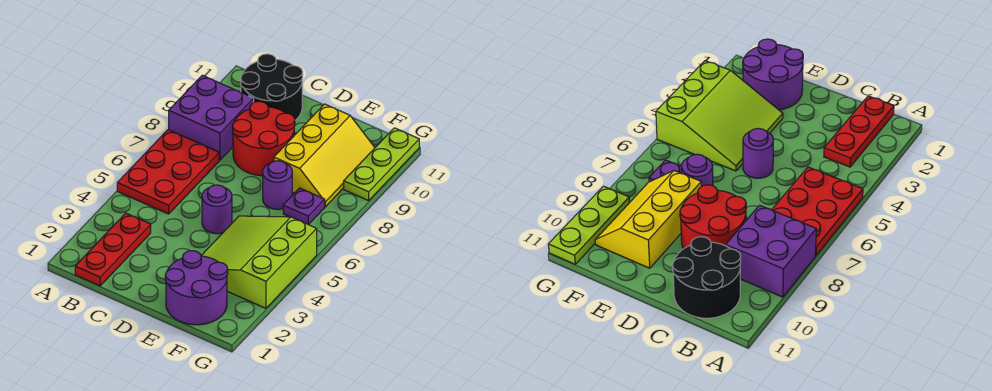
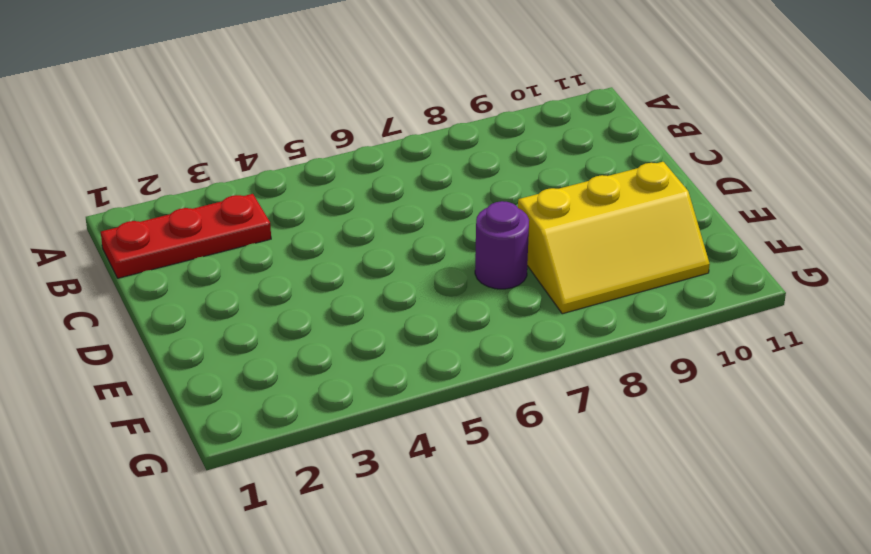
none -> red 2x3 plate [117,130,219,214]
none -> purple 2x2 brick [169,75,254,160]
none -> black 2x2 round brick [241,54,303,120]

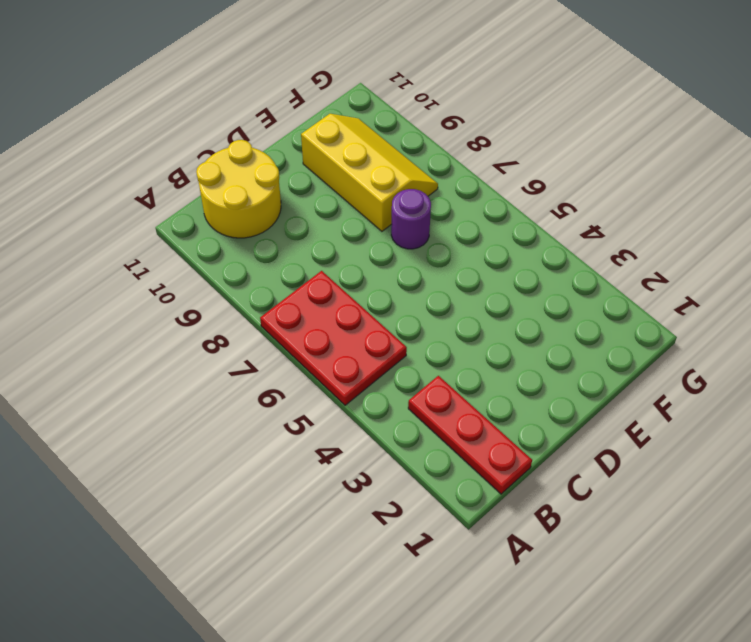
yellow 2x2 round brick [196,140,281,238] -> black 2x2 round brick [241,54,303,120]
none -> purple 2x2 brick [169,75,254,160]
none -> red 2x2 round brick [233,101,295,176]
none -> purple 1x1 round brick [202,185,232,234]

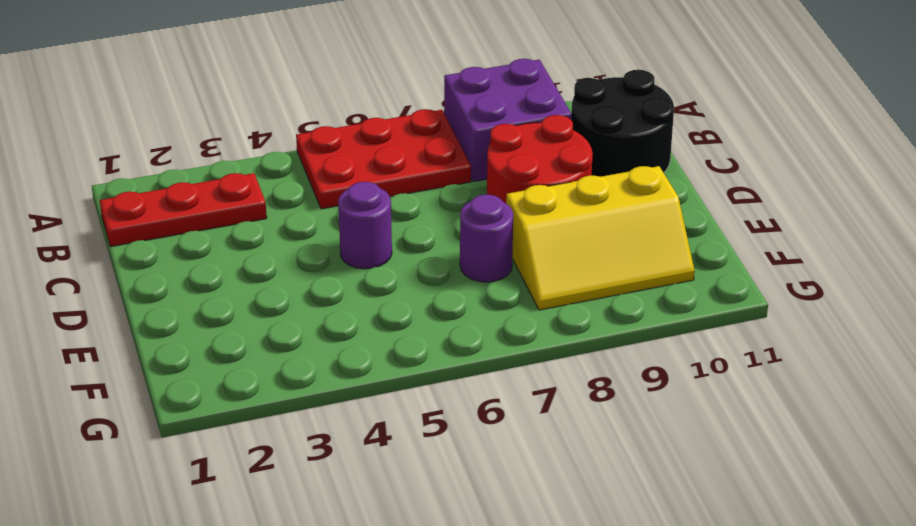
none -> purple 2x2 round brick [165,251,228,325]
none -> lime 3x3 slope [201,216,317,308]
none -> purple 1x1 plate [283,188,325,225]

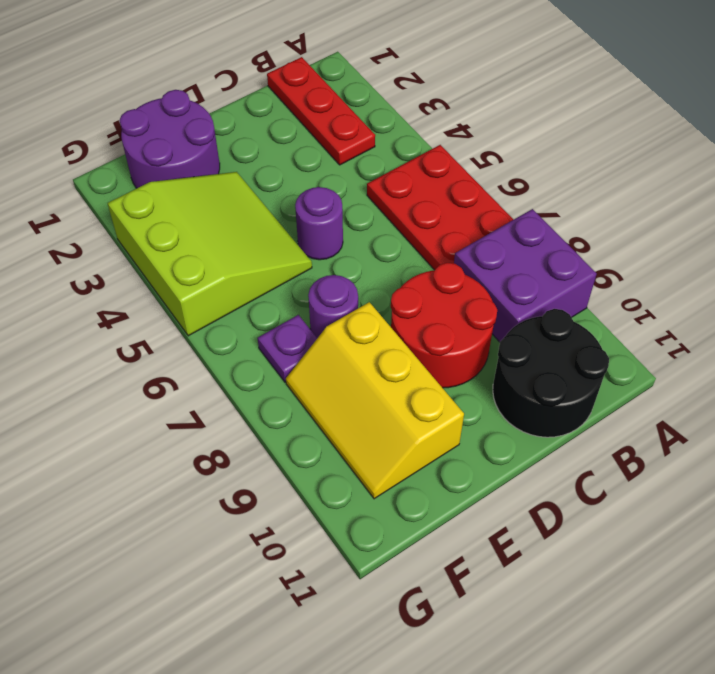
none -> lime 1x3 plate [344,128,419,201]

